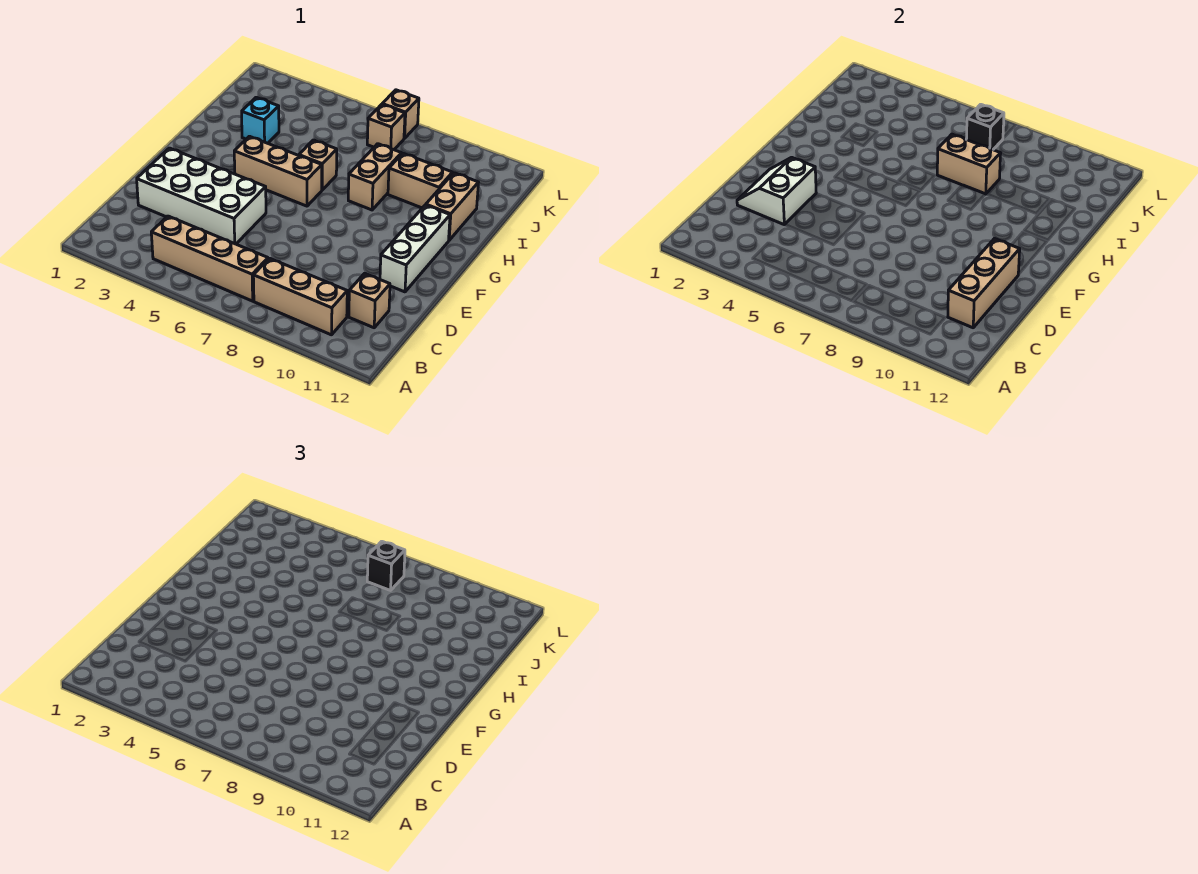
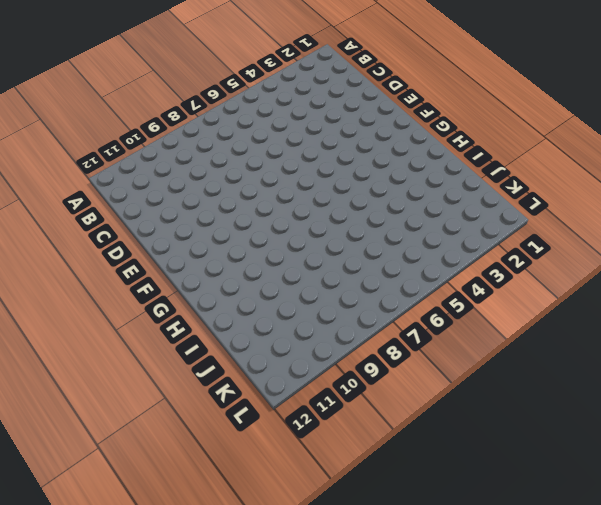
none -> tan 1x4 brick [151,216,268,301]
none -> tan 1x3 brick [253,258,347,335]
none -> tan 1x1 brick [349,273,390,328]

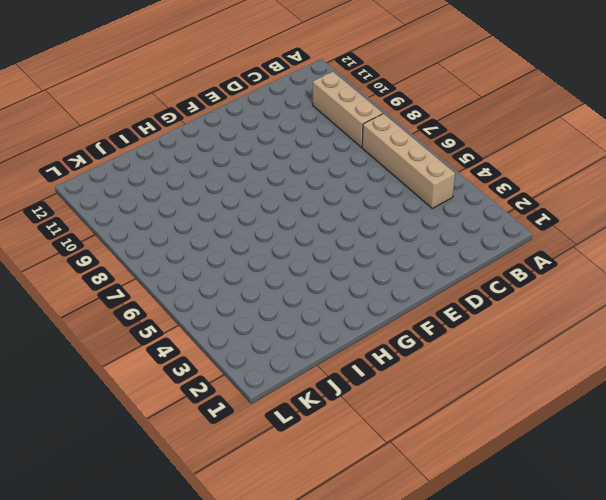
none -> tan 1x1 brick [349,273,390,328]
none -> white 2x4 brick [137,148,266,244]
none -> white 1x3 brick [380,205,450,292]

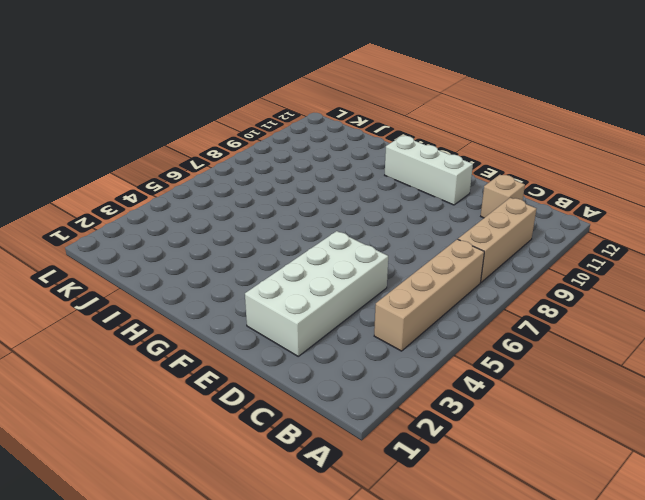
none -> tan 1x3 brick [234,136,322,206]
none -> tan 1x1 brick [299,140,337,190]
none -> tan 1x2 brick [348,144,402,210]

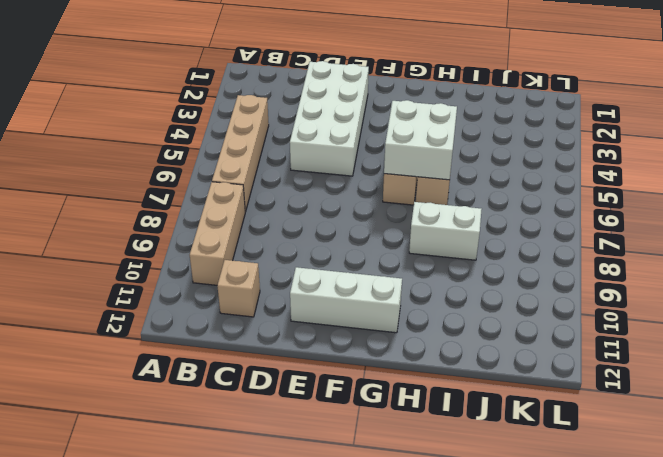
white 2x2 brick [384,100,457,180] -> none
white 1x2 brick [409,202,482,260] -> tan 1x2 brick [348,144,402,210]
none -> tan 1x2 brick [426,173,479,240]
none -> cyan 1x1 brick [242,97,279,143]
none -> tan 1x2 brick [388,153,453,208]

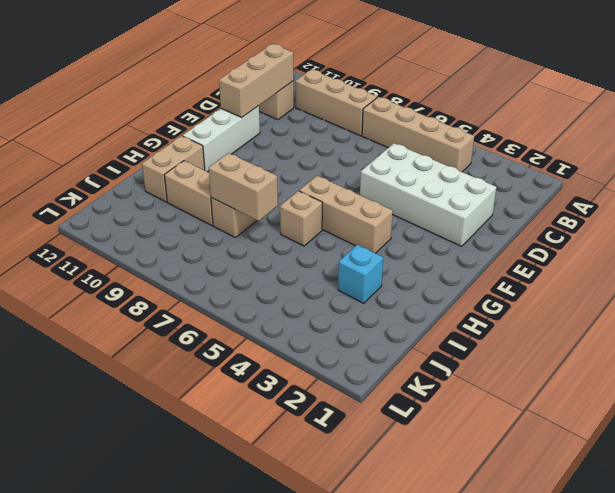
none -> tan 1x1 brick [367,104,405,150]
none -> tan 1x1 brick [382,90,419,138]
none -> white 2x2 slope [737,157,816,225]

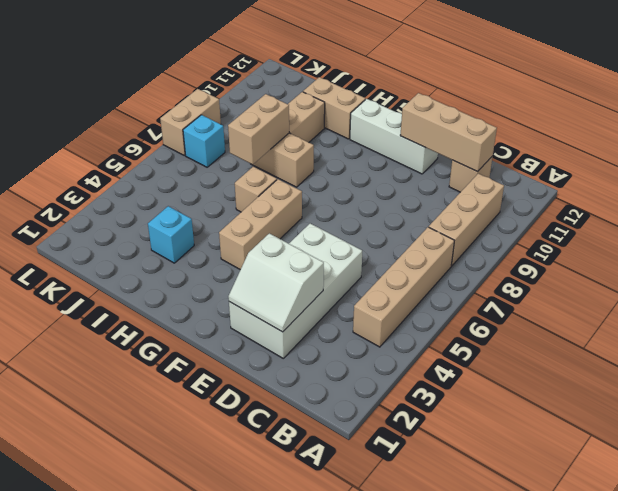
cyan 1x1 brick [183,115,225,167] -> tan 1x1 brick [367,104,405,150]
tan 1x2 brick [160,89,221,156] -> tan 1x1 brick [382,90,419,138]
none -> black 1x1 brick [966,104,1004,150]
none -> black 1x1 brick [367,541,405,590]

